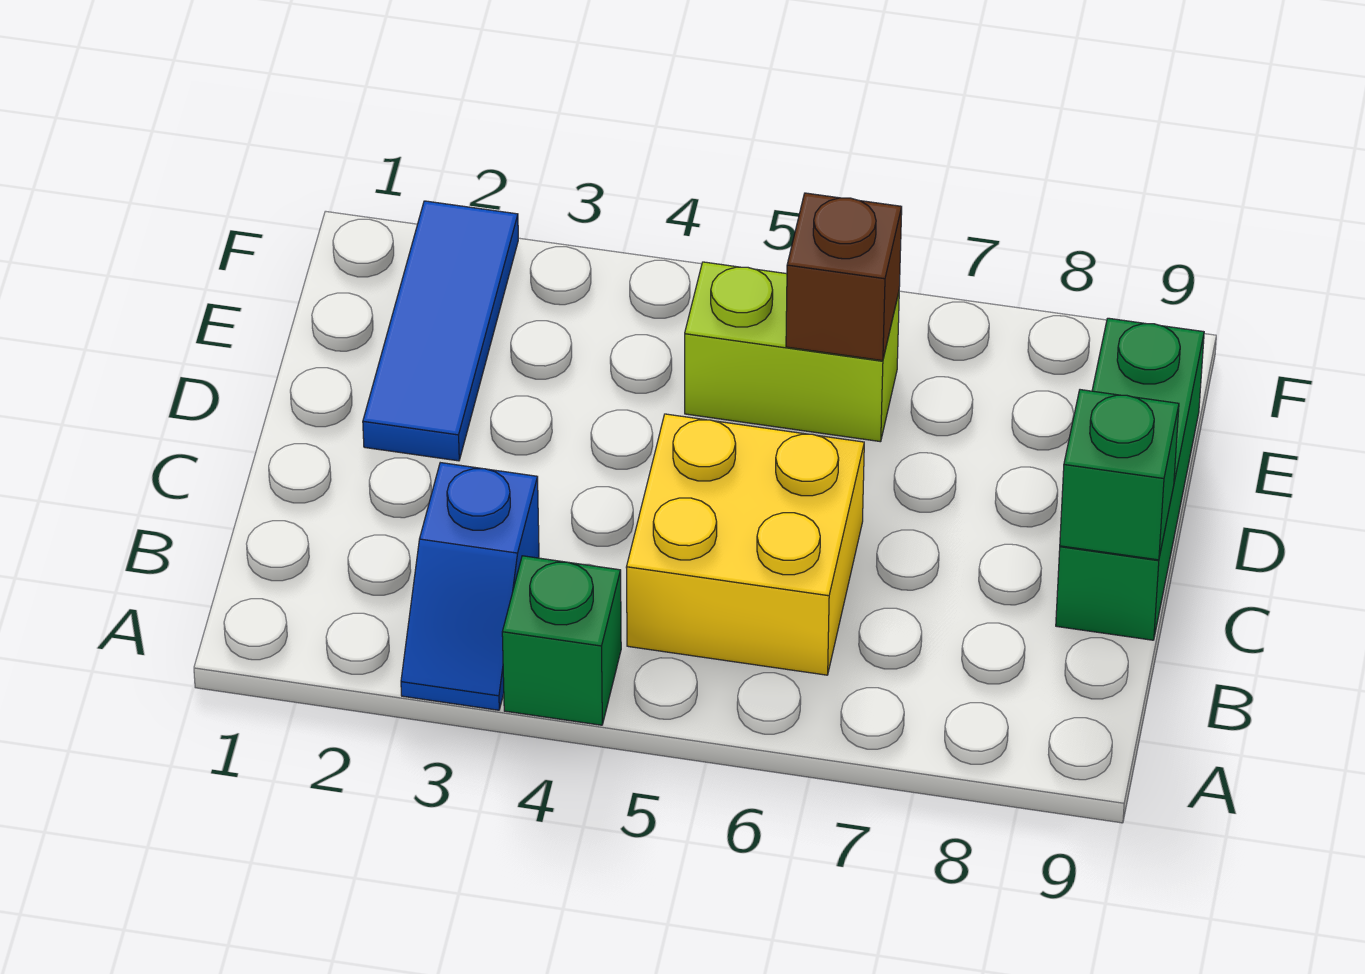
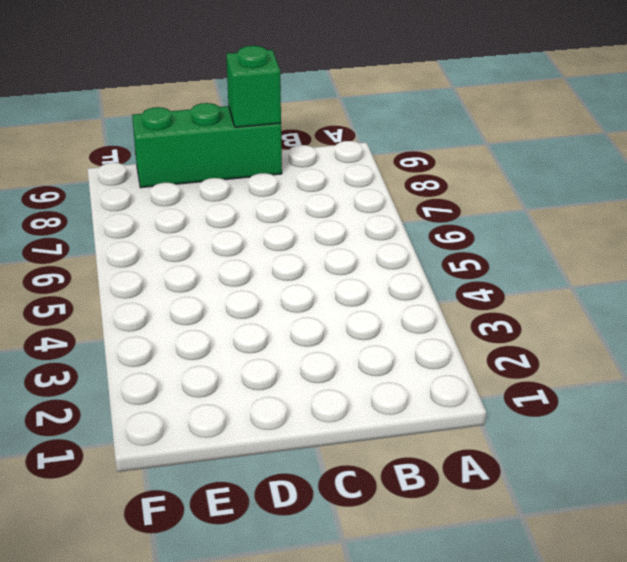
none -> blue 1x2 slope [401,463,539,710]
none -> green 1x1 brick [502,556,621,725]

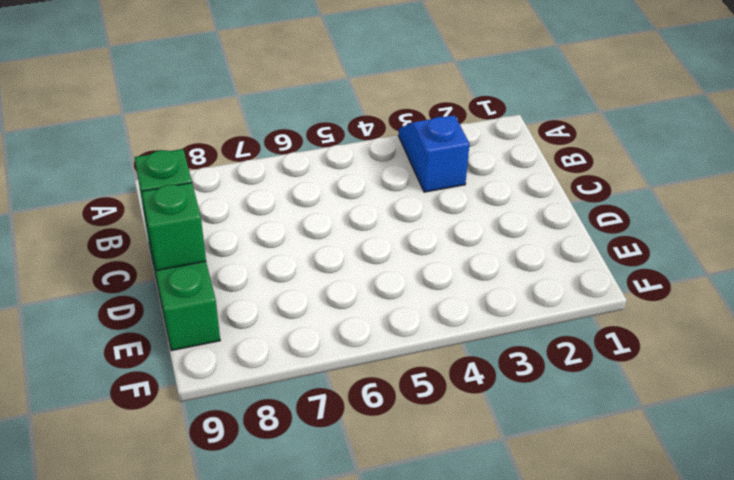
green 1x1 brick [142,183,206,271] -> green 1x1 brick moved to [502,556,621,725]
none -> yellow 2x2 brick [626,414,864,675]
none -> blue 1x3 tile [363,201,518,461]

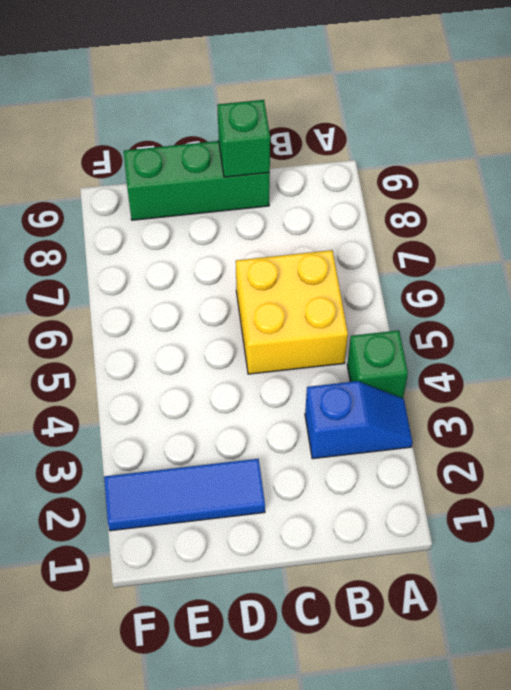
none -> lime 1x2 brick [685,262,899,442]
none -> brown 1x1 brick [786,193,902,361]

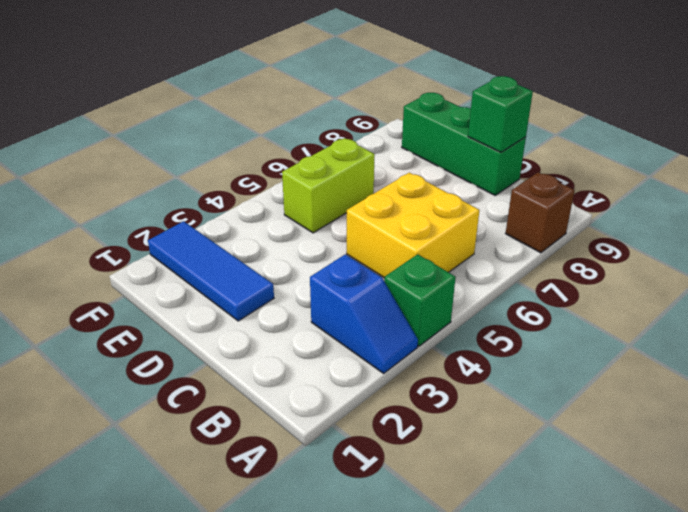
brown 1x1 brick [506,172,575,253] -> brown 1x1 brick moved to [786,193,902,361]

